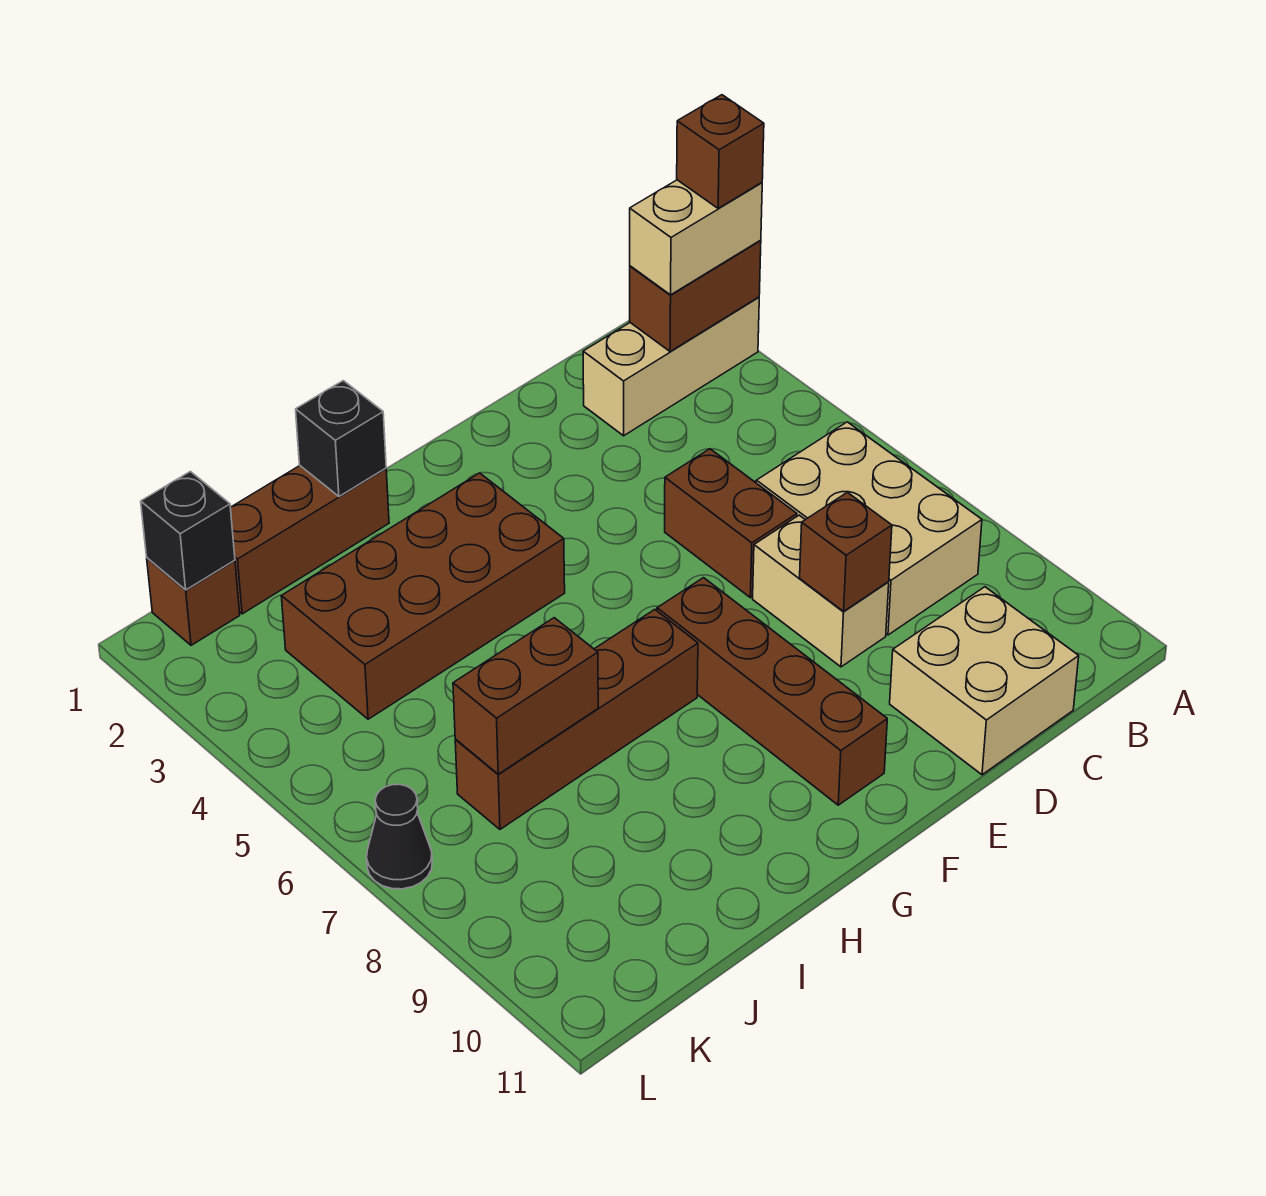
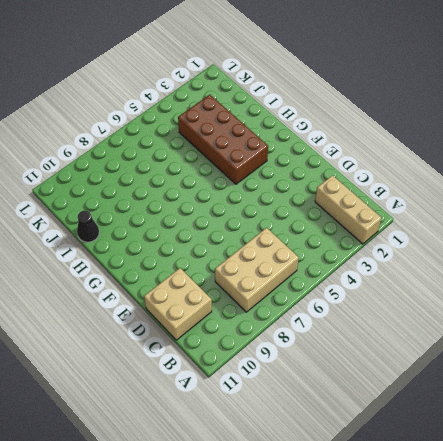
black 1x1 cone [77,210,99,242] -> black 1x1 cone moved to [367,784,432,889]
none -> brown 1x2 brick [665,449,797,598]
none -> tan 1x2 brick [753,515,889,667]
none -> brown 1x4 brick [657,578,887,805]

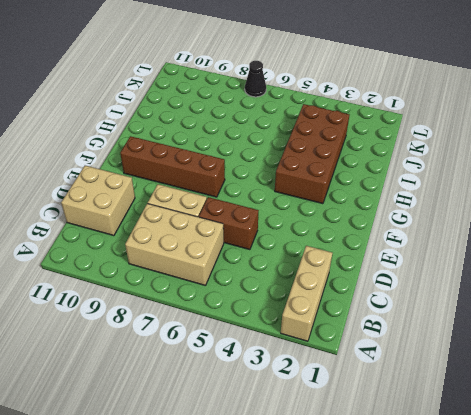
none -> brown 1x4 brick [455,609,698,829]
none -> brown 1x3 brick [230,466,389,614]
none -> brown 1x1 brick [147,558,240,645]

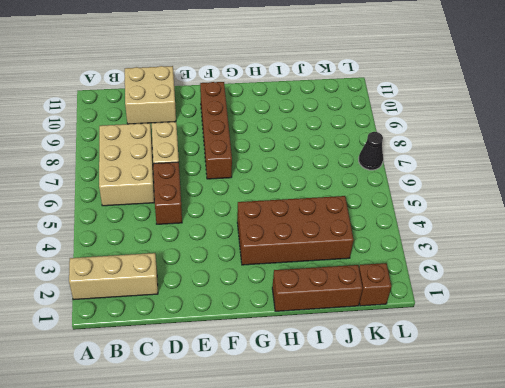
none -> brown 1x4 brick [455,609,698,829]
none -> brown 1x2 brick [630,240,761,352]
none -> brown 1x1 brick [800,492,892,611]

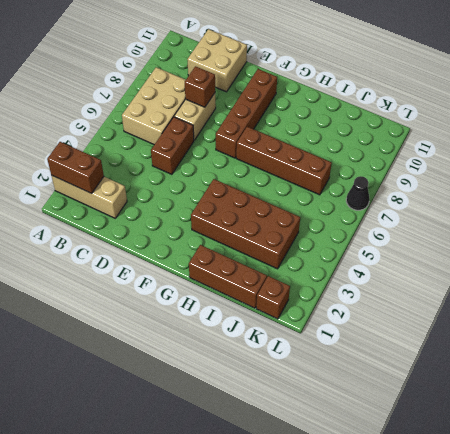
none -> black 1x1 brick [296,381,386,496]
none -> brown 1x2 brick [453,618,598,774]
none -> black 1x1 brick [141,472,235,590]

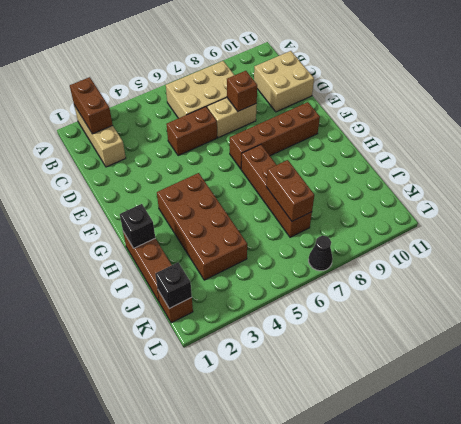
none -> tan 1x2 brick [630,180,762,295]
none -> brown 1x1 brick [677,95,764,208]

